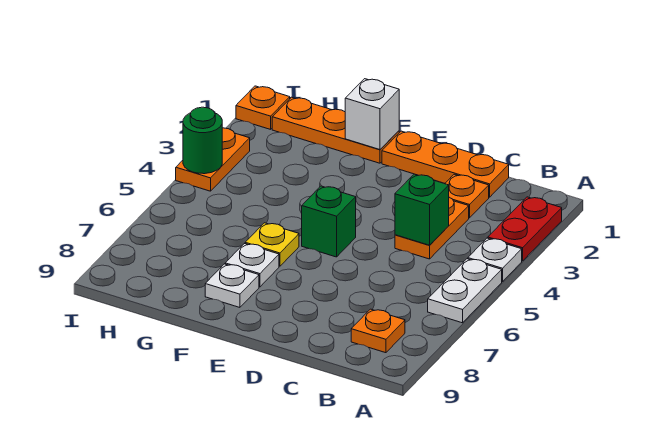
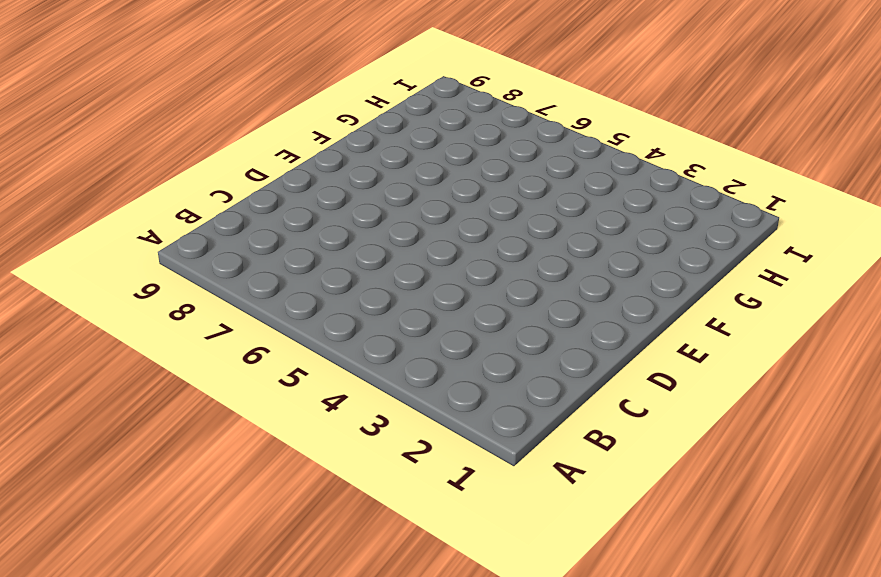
none -> red 1x2 plate [488,197,562,261]
none -> white 1x1 plate [468,238,522,282]
none -> white 1x2 plate [428,259,502,323]

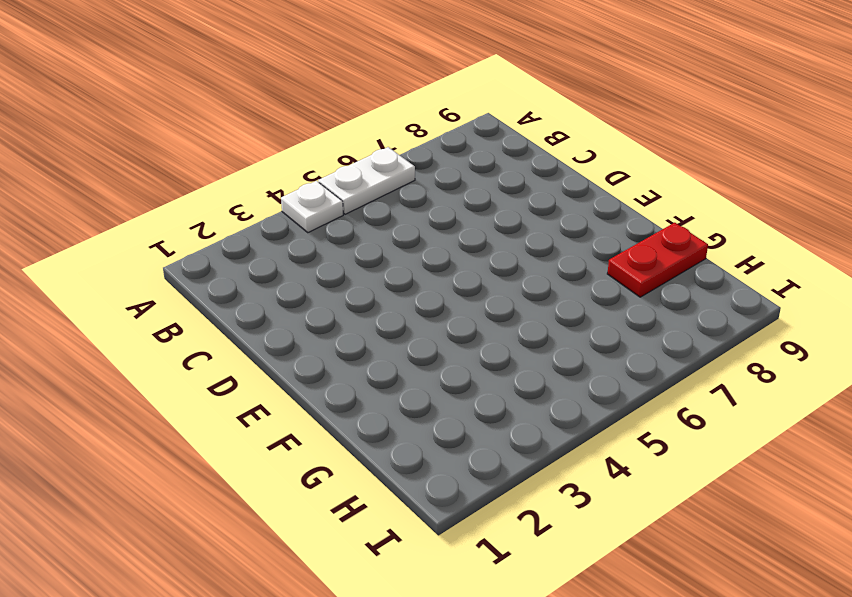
red 1x2 plate [607,223,708,297] -> red 1x2 plate moved to [488,197,562,261]
none -> orange 1x1 plate [351,309,405,353]
none -> orange 1x3 plate [382,131,509,197]
none -> orange 1x1 plate [445,174,489,218]

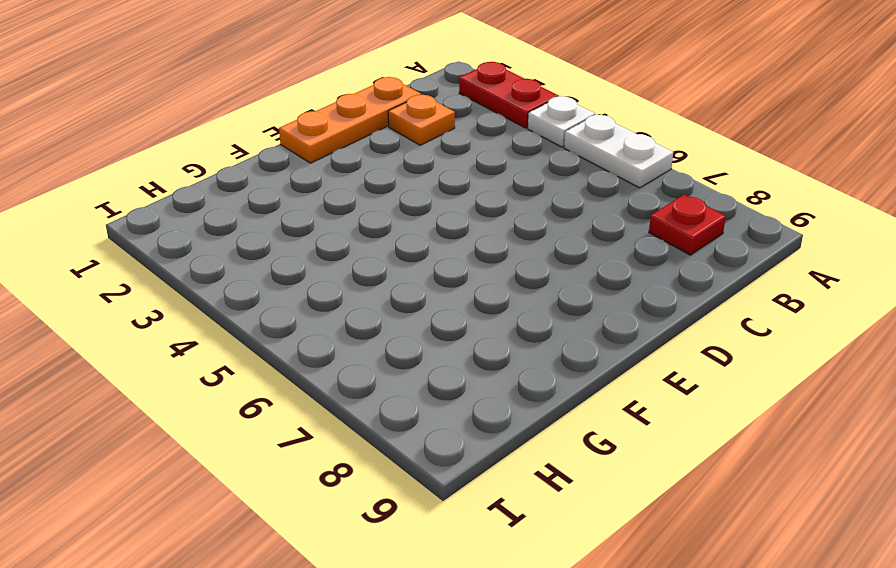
red 1x1 plate [649,195,726,255] -> orange 1x1 plate [351,309,405,353]
none -> orange 1x2 plate [395,197,469,259]
none -> green 1x1 brick [302,186,356,257]
none -> orange 1x3 plate [272,97,399,163]

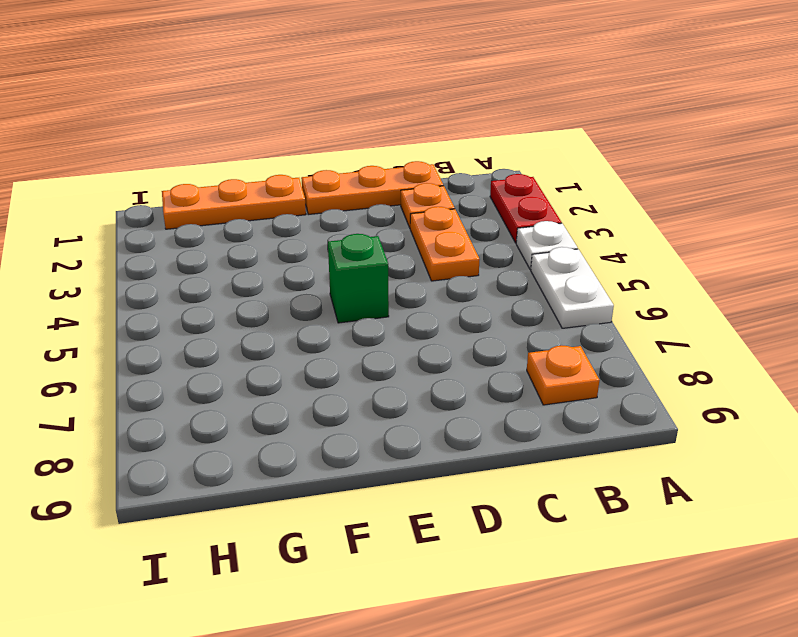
none -> yellow 1x1 plate [245,223,299,266]
none -> white 1x1 plate [225,244,279,287]
none -> white 1x1 plate [205,264,259,307]

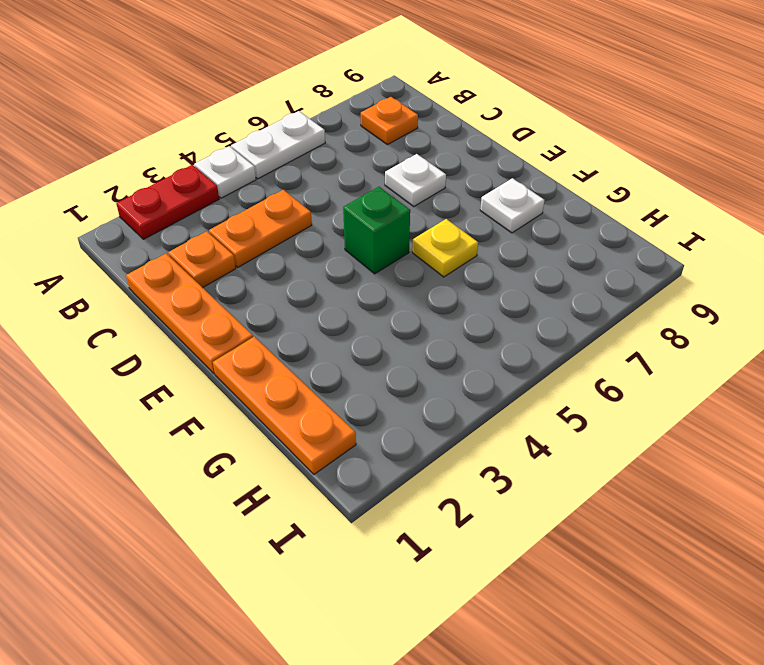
white 1x1 plate [385,154,446,206] -> white 1x1 plate moved to [225,244,279,287]
none -> orange 1x1 plate [236,86,290,129]
none -> orange 1x2 plate [176,128,250,191]
none -> green 1x1 brick [395,174,449,245]

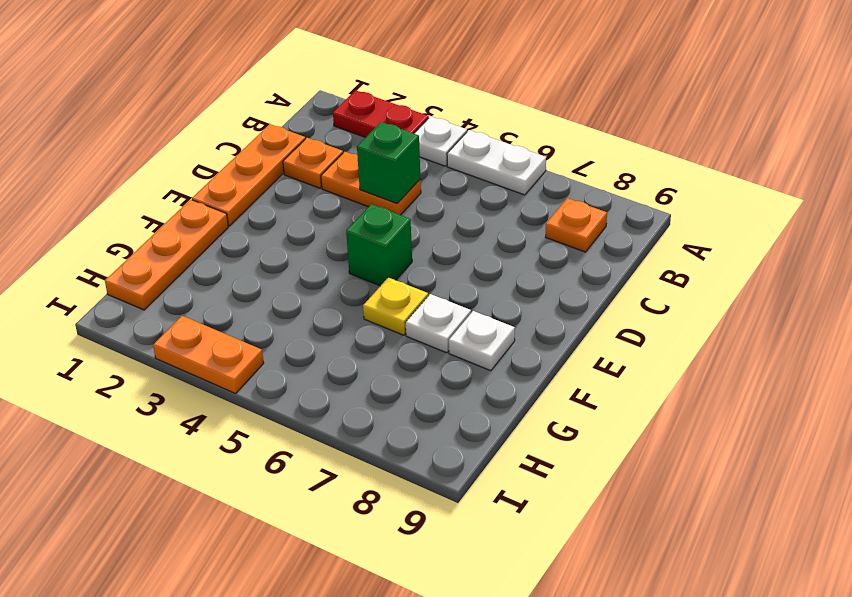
none -> orange 1x1 plate [236,86,290,129]
none -> white 1x1 brick [345,79,399,150]
none -> green 1x1 round brick [183,107,222,174]

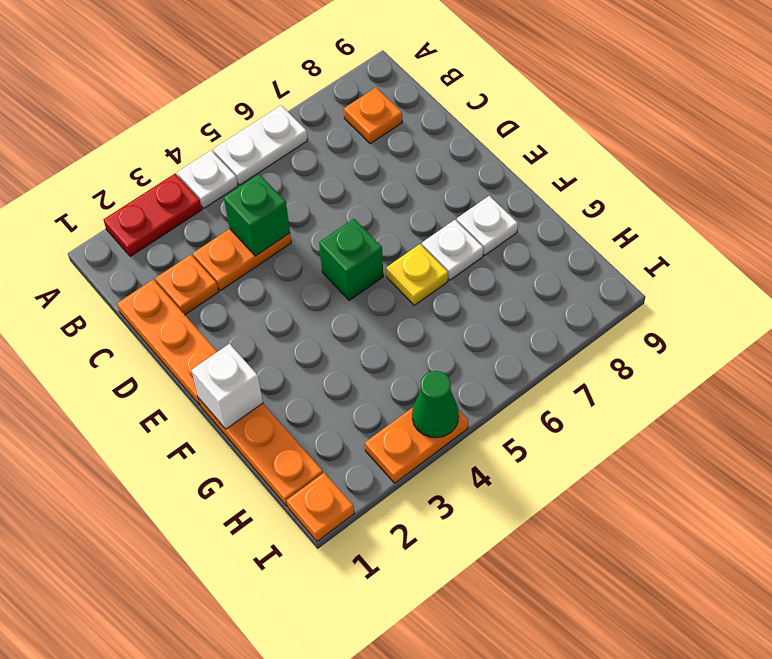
green 1x1 cone [412,371,459,438] -> green 1x1 round brick [183,107,222,174]

